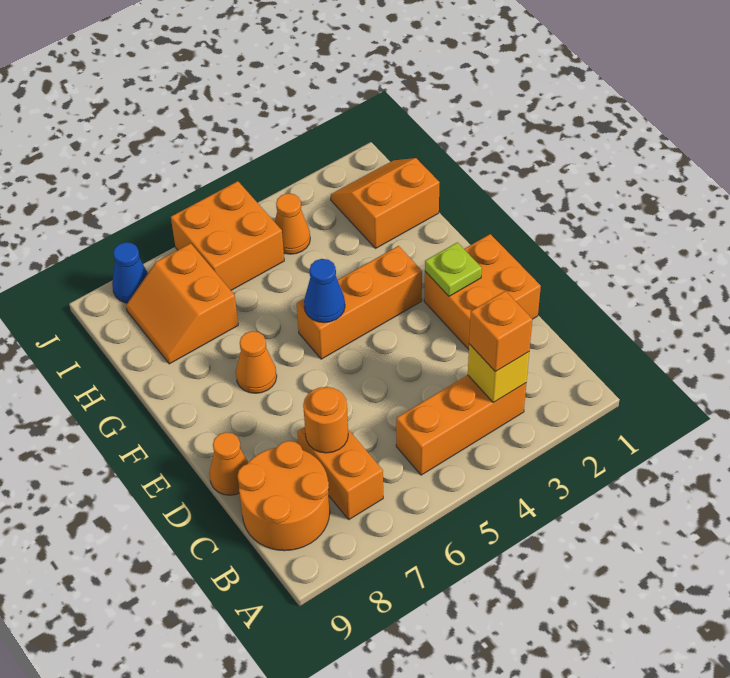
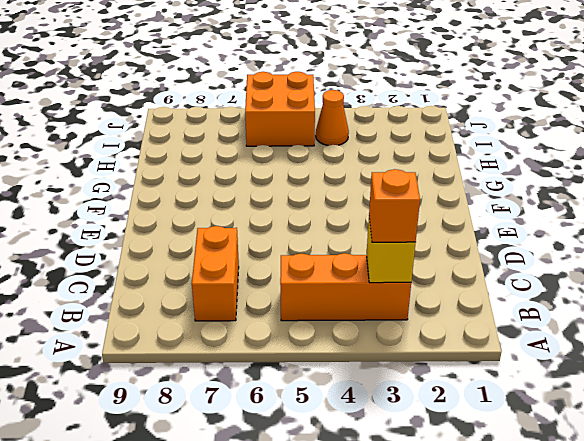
none -> orange 2x2 round brick [237,441,330,551]
none -> orange 2x2 brick [424,234,541,349]
none -> orange 1x1 cone [209,432,248,495]

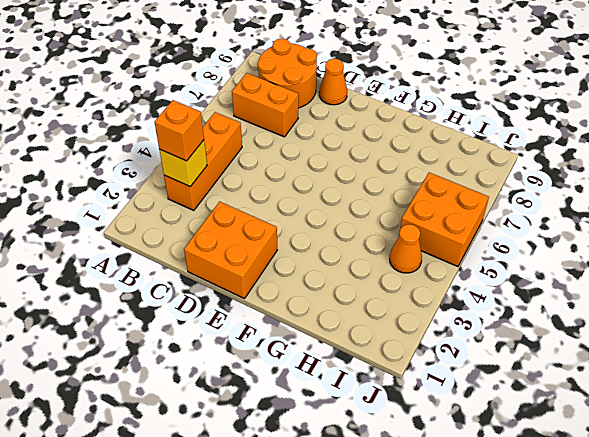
none -> orange 1x3 brick [297,246,422,359]
none -> orange 1x1 cone [236,331,277,393]
none -> orange 2x2 slope [331,158,440,248]

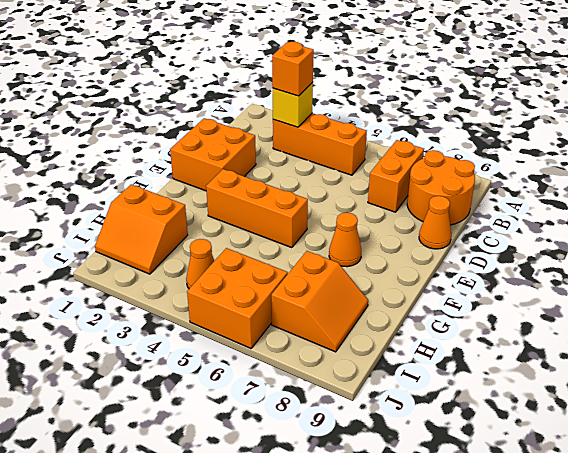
none -> blue 1x1 cone [112,242,148,303]
none -> orange 1x1 round brick [303,387,348,453]
none -> lime 1x1 plate [425,242,482,296]

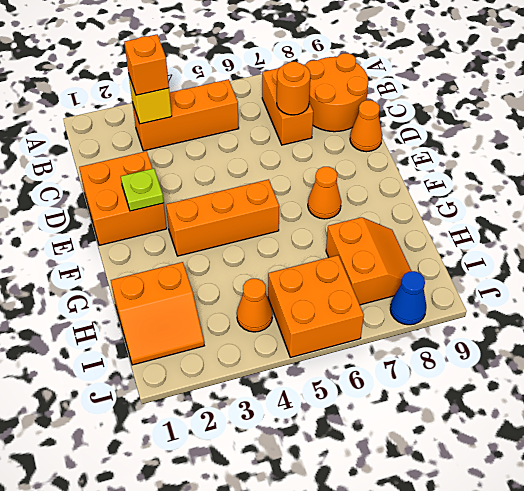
none -> blue 1x1 cone [304,259,345,323]

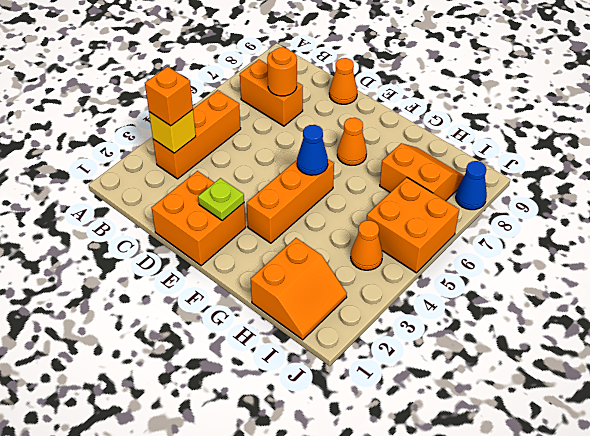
none -> orange 2x2 round brick [237,441,330,551]

